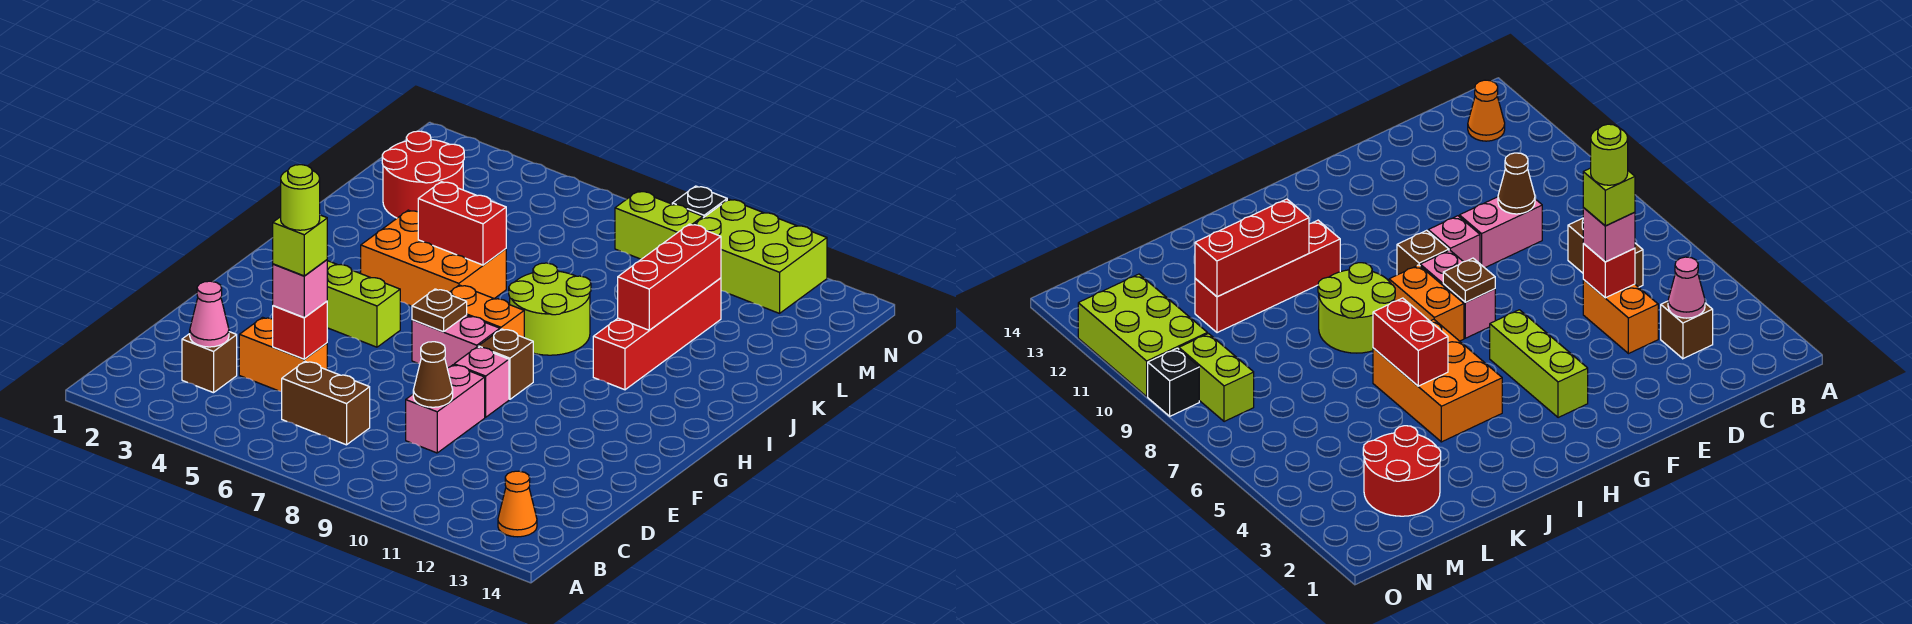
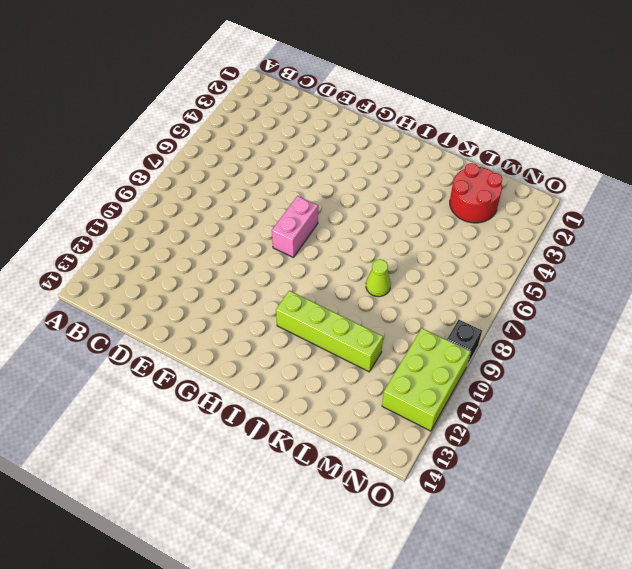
lime 1x4 brick [276,291,383,372] -> red 1x4 brick [593,278,721,390]
lime 1x1 cone [366,259,391,297] -> none
none -> orange 1x1 cone [498,471,537,537]
none -> brown 1x1 brick [182,332,237,393]
none -> brown 1x2 brick [282,361,370,445]

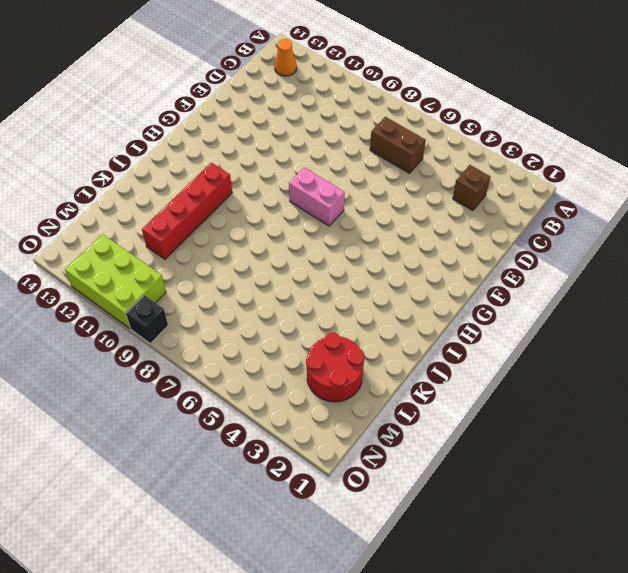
none -> orange 1x2 brick [239,317,327,392]
none -> pink 1x2 brick [406,365,485,453]
none -> pink 1x1 brick [454,347,509,417]

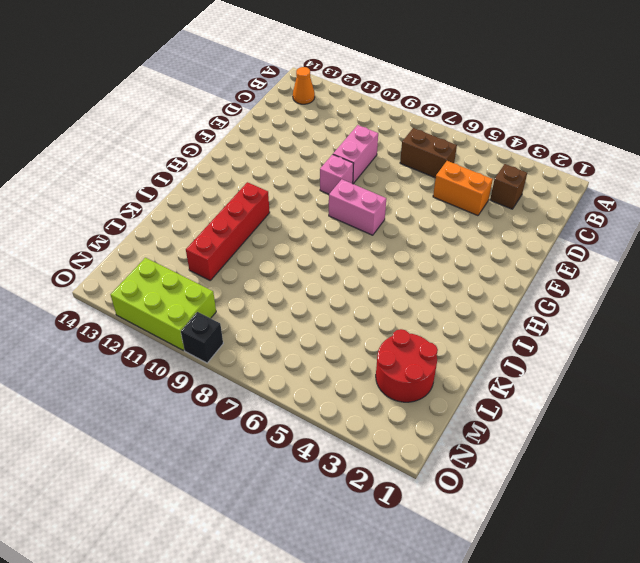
none -> lime 1x3 brick [327,261,400,347]
none -> brown 1x1 brick [478,329,533,399]
none -> orange 1x2 brick [449,285,524,338]

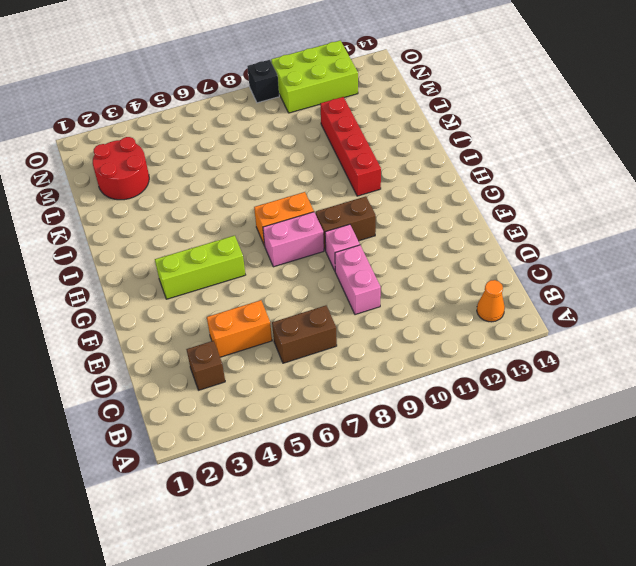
brown 1x2 brick [316,196,376,251] -> brown 1x1 brick [478,329,533,399]
none -> orange 2x3 brick [361,210,506,306]
none -> lime 2x2 round brick [509,263,591,355]
none -> lime 1x2 brick [615,191,703,259]

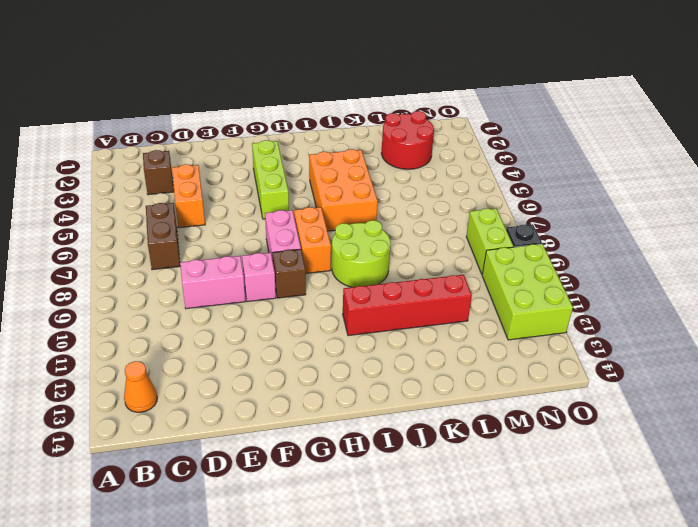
none -> pink 1x1 cone [190,281,229,347]
none -> red 1x1 brick [273,301,327,359]
none -> brown 1x1 cone [413,342,453,407]

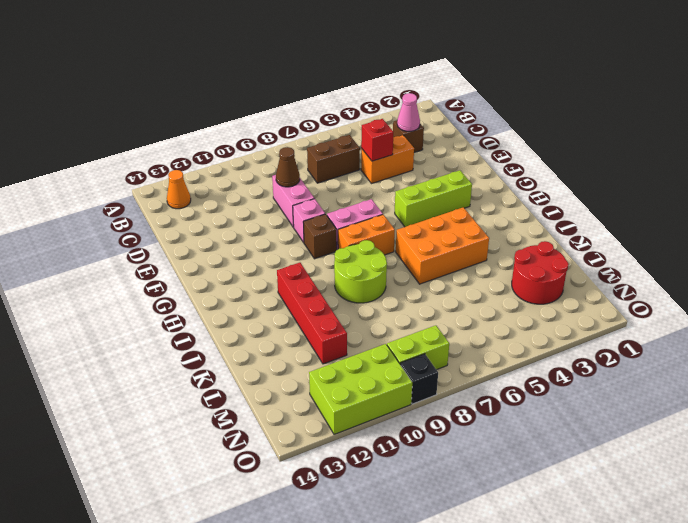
none -> brown 1x1 plate [412,289,467,332]
none -> red 1x2 brick [418,182,506,265]
none -> red 1x3 brick [618,224,721,330]

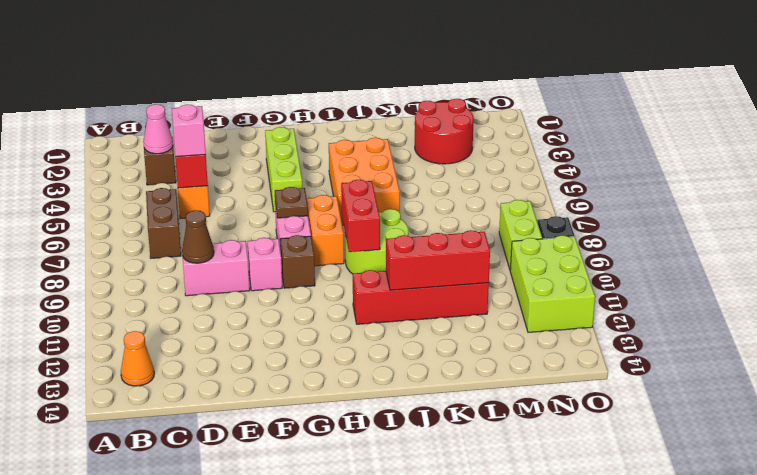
red 1x2 brick [341,180,380,252] -> red 1x2 brick moved to [418,182,506,265]
none -> lime 1x1 brick [273,215,327,276]
none -> lime 1x1 round brick [281,165,320,230]

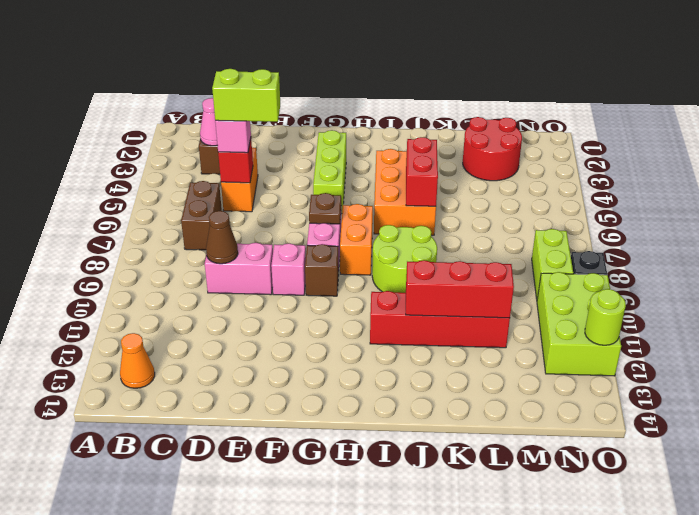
lime 1x2 brick [212,69,280,122] -> lime 1x1 brick [273,215,327,276]
lime 1x1 round brick [585,289,626,345] -> lime 1x1 round brick moved to [281,165,320,230]

